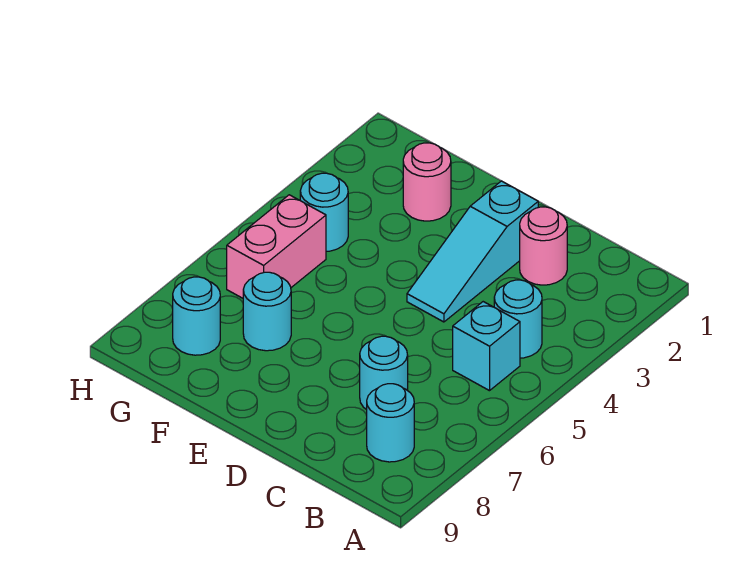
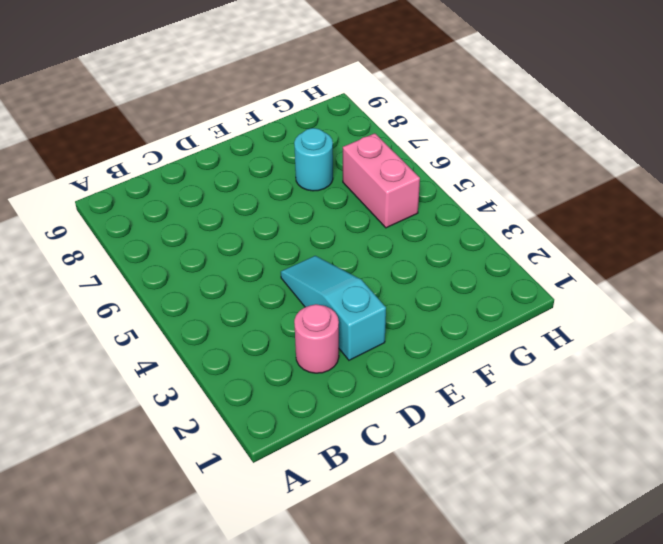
none -> cyan 1x1 round brick [494,280,542,358]
none -> cyan 1x1 brick [453,302,520,391]

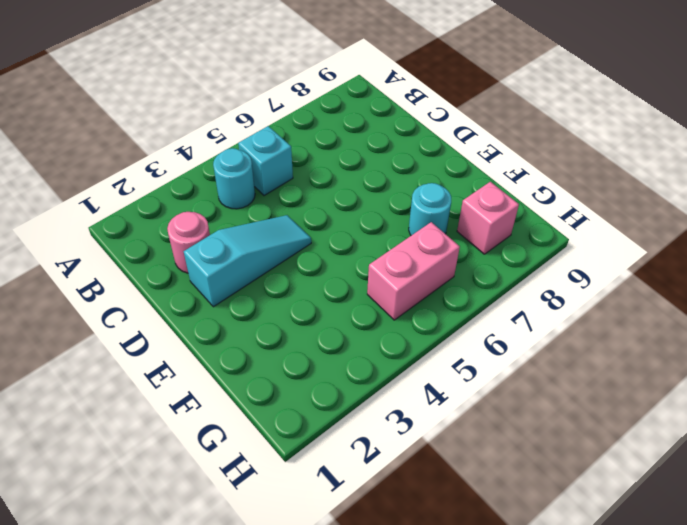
pink 1x1 brick [457,182,519,254] -> cyan 1x1 round brick [173,277,220,355]
none -> cyan 1x1 round brick [367,384,414,462]
none -> cyan 1x1 round brick [360,336,408,410]

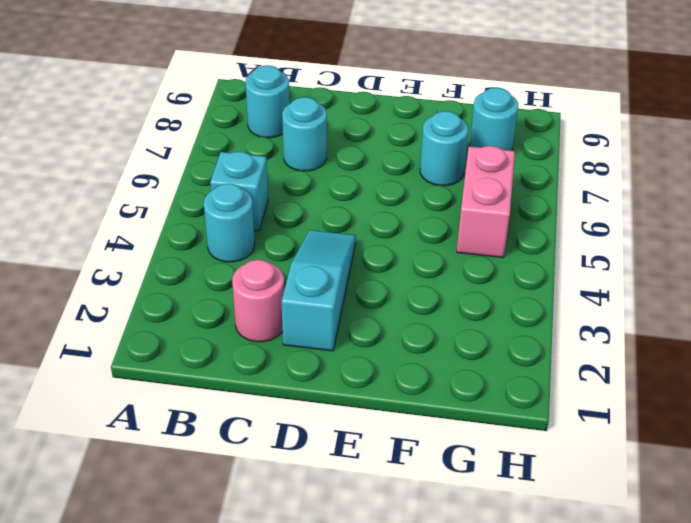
none -> pink 1x1 round brick [403,143,451,221]
none -> cyan 1x1 round brick [300,173,348,251]

